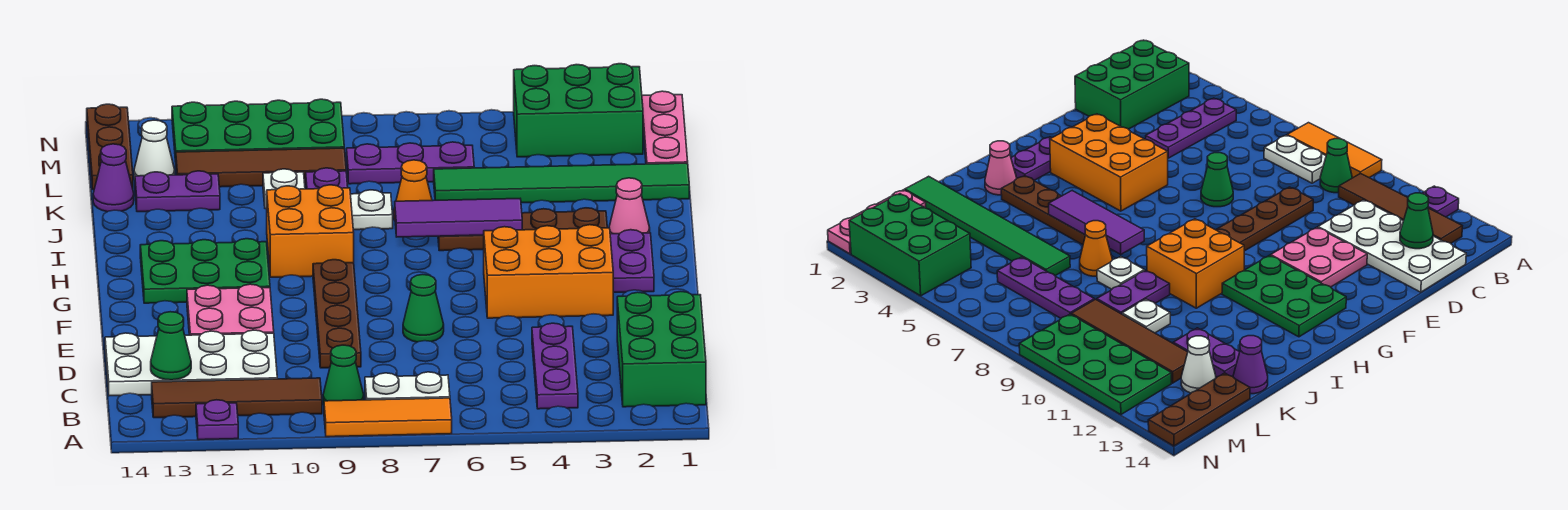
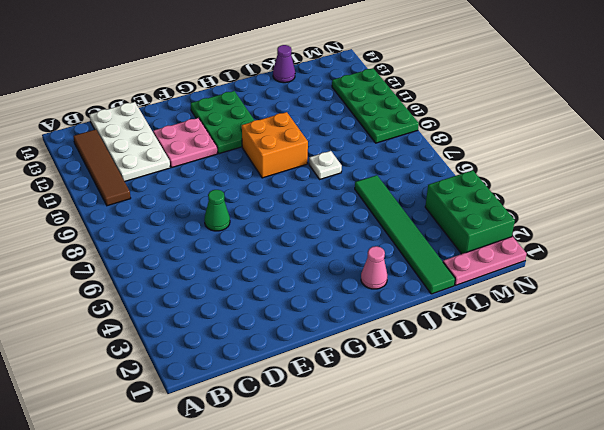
none -> orange 1x3 tile [324,398,452,437]
none -> purple 1x1 plate [196,400,238,440]
none -> green 2x3 brick [617,291,706,407]
none -> purple 1x3 plate [532,323,578,409]

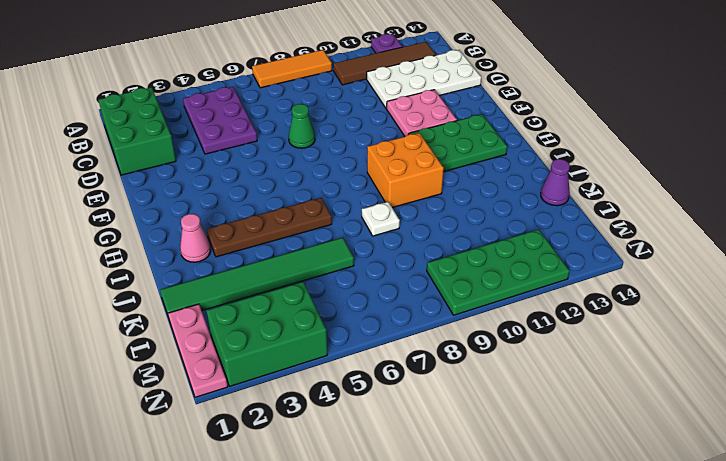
purple 2x3 plate [183,87,257,154] -> purple 1x3 plate [532,323,578,409]
none -> white 1x2 plate [365,372,450,400]
none -> green 1x1 cone [323,345,364,404]
none -> brown 1x4 plate [313,260,361,368]
none -> orange 2x3 brick [484,225,613,318]

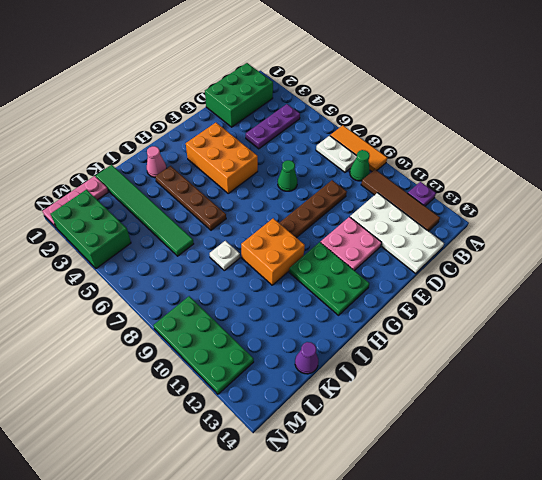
none -> purple 1x2 plate [610,230,654,292]
none -> orange 1x1 cone [394,160,432,220]
none -> purple 1x2 plate [306,168,348,189]
none -> white 1x1 plate [263,169,305,209]

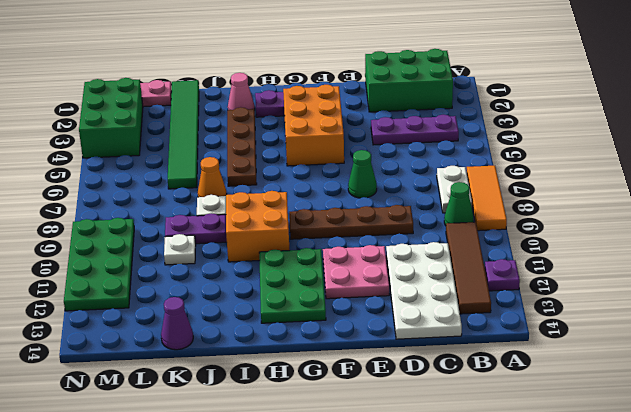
none -> purple 1x2 plate [135,171,220,212]
none -> purple 1x3 plate [347,142,474,184]
none -> brown 1x4 tile [176,148,346,187]
none -> white 1x1 cone [134,120,175,179]

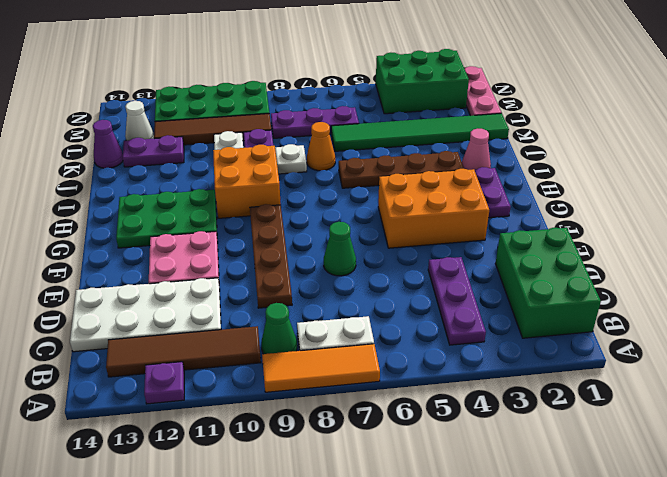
none -> brown 1x3 plate [87,104,133,190]
none -> green 1x1 cone [151,312,191,380]
none -> purple 1x3 tile [395,199,522,237]

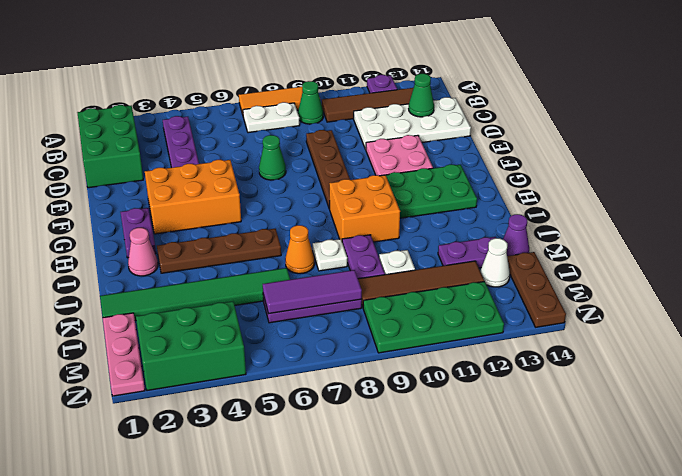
purple 1x3 tile [263,270,362,314] -> purple 1x3 tile moved to [395,199,522,237]

